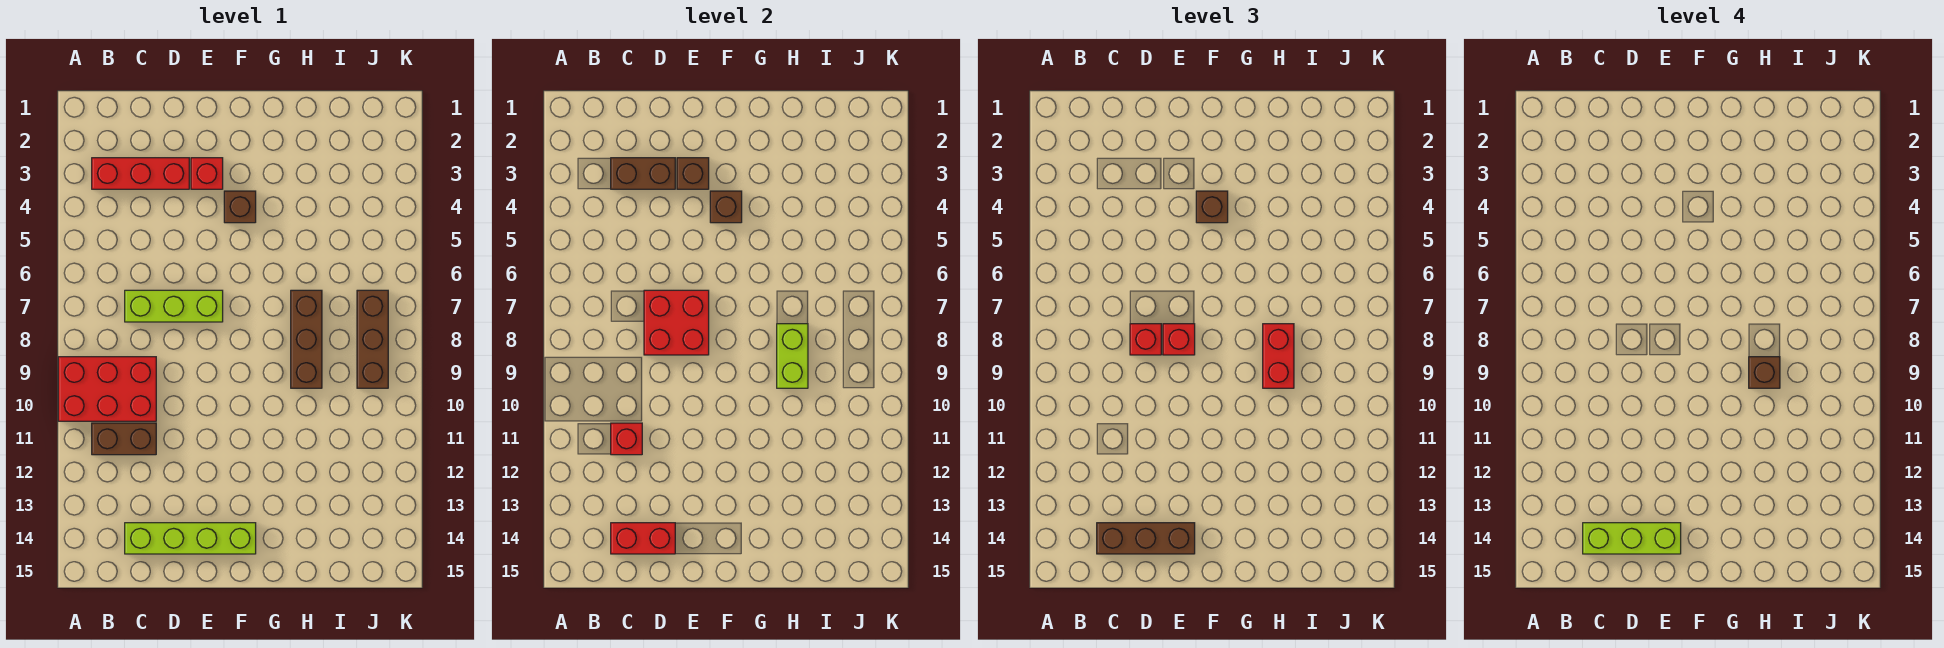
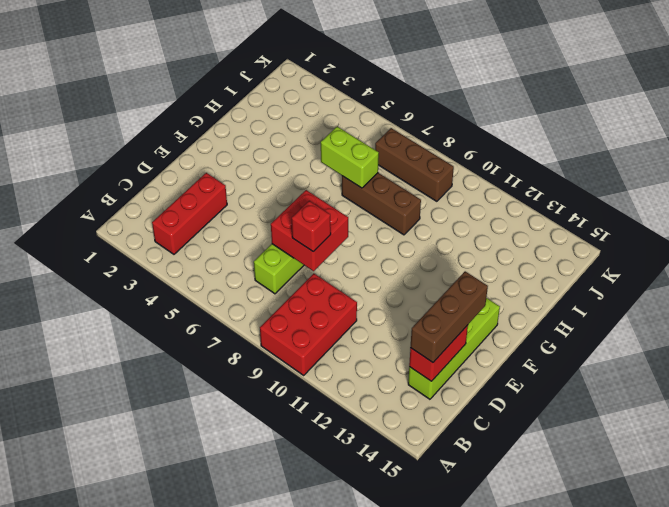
lime 1x2 brick [321,127,379,188] -> lime 1x2 brick moved to [777,324,808,388]
none -> brown 1x2 brick [92,423,156,455]
none -> red 1x1 brick [191,158,223,189]
none -> brown 1x1 brick [224,191,256,223]

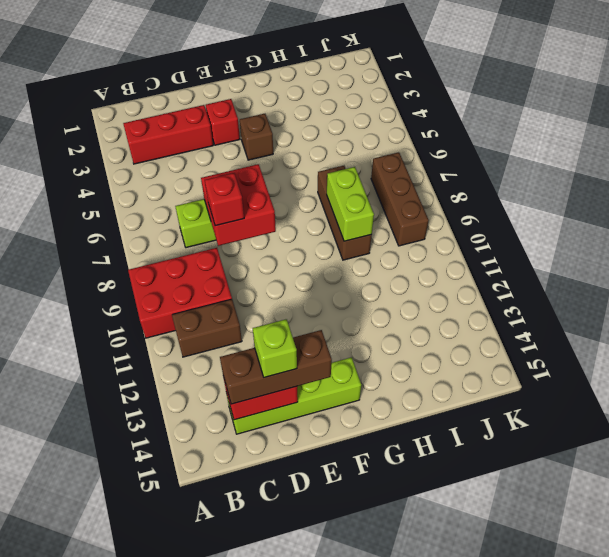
lime 1x1 brick [253,319,297,377] -> lime 1x3 brick [1583,523,1681,554]
none -> brown 1x2 brick [611,158,675,189]
none -> red 1x1 brick [611,423,642,455]
none -> brown 1x1 brick [677,158,709,189]

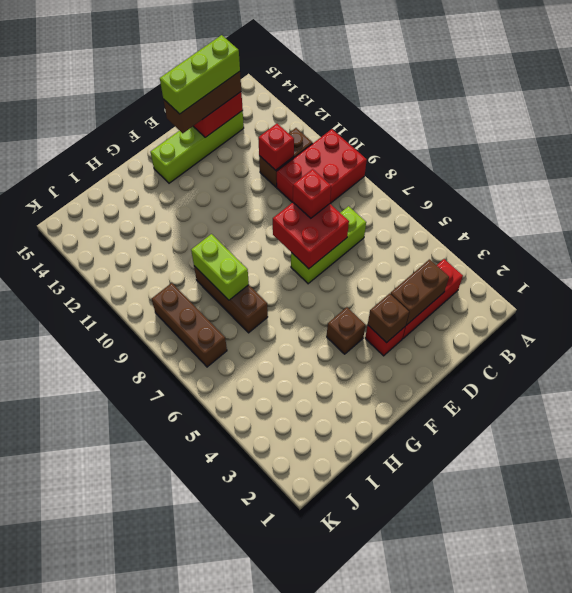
none -> brown 1x1 brick [710,191,742,223]
none -> red 1x1 brick [1163,324,1195,355]
none -> brown 1x1 brick [1196,191,1228,223]

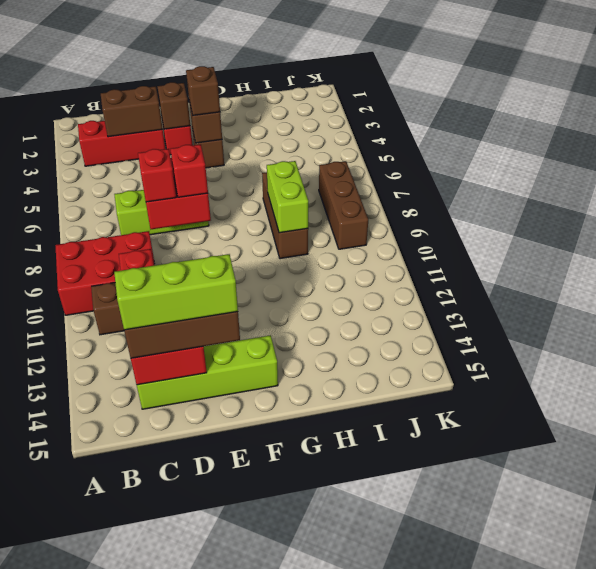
none -> red 1x2 brick [1263,324,1294,388]
none -> brown 1x1 brick [1749,357,1780,388]

